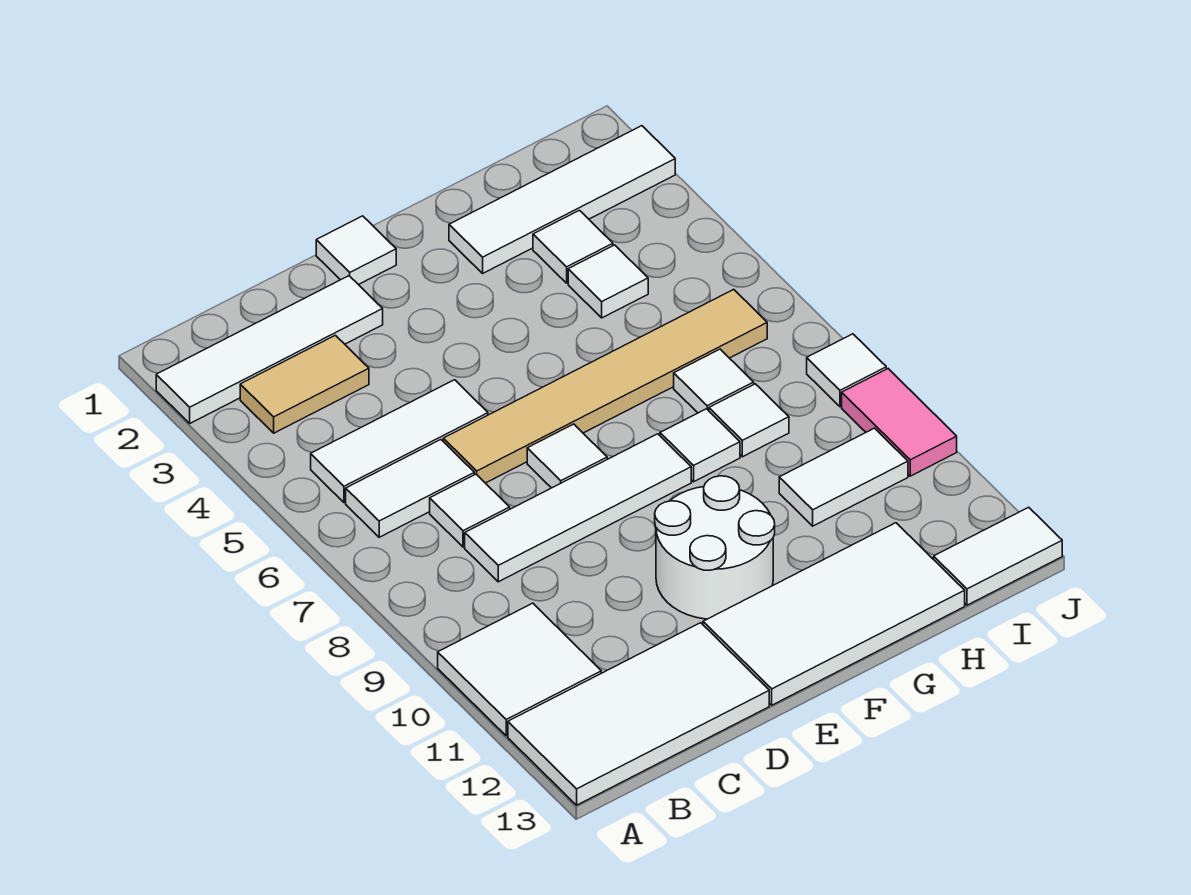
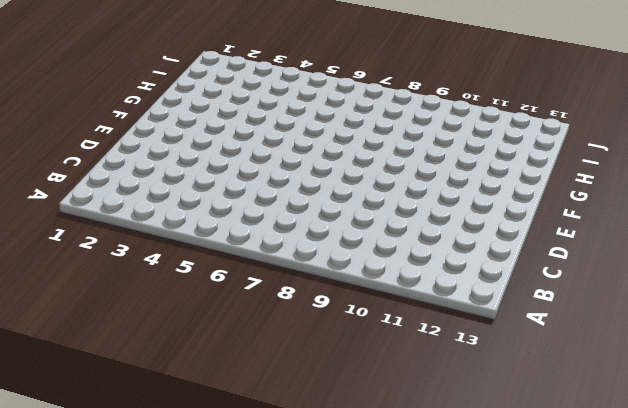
none -> white 1x4 tile [156,276,383,423]
none -> white 2x2 tile [438,603,601,736]
none -> white 2x4 tile [508,623,769,805]

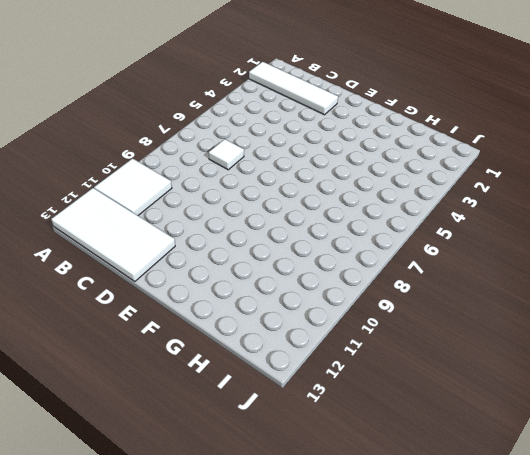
none -> tan 1x2 tile [240,335,369,433]
none -> white 1x3 tile [311,380,488,503]
none -> white 1x2 tile [346,440,474,537]

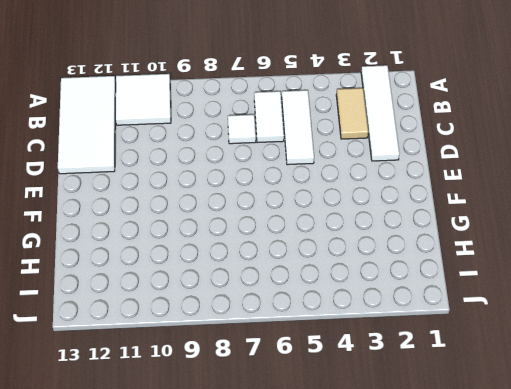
none -> white 1x4 tile [465,434,691,582]
none -> tan 1x6 tile [443,289,767,483]
none -> white 1x1 tile [316,216,396,285]

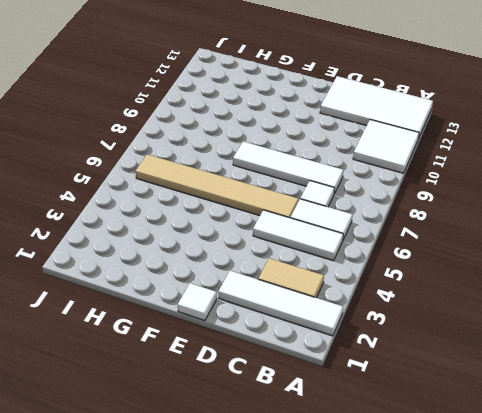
none -> white 1x1 tile [527,424,607,488]
none -> white 2x2 round brick [655,476,775,619]
none -> white 2x4 tile [703,523,965,705]

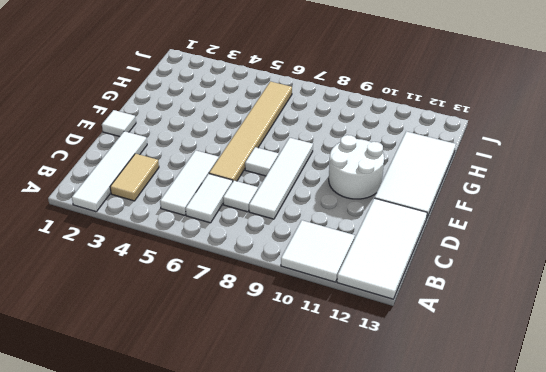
none -> white 1x4 tile [449,126,675,273]
none -> white 1x1 tile [660,409,740,482]
none -> white 1x1 tile [533,210,613,283]

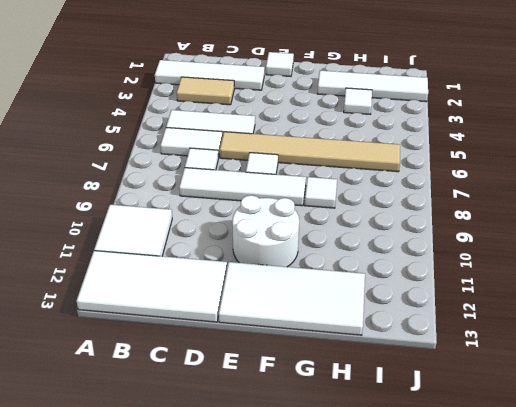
none -> white 1x1 tile [568,245,648,318]
none -> white 1x1 tile [674,349,754,413]
none -> white 1x1 tile [709,384,789,457]

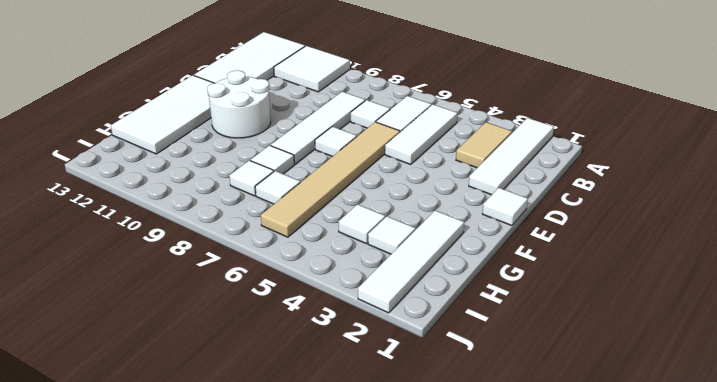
none -> white 1x2 tile [779,428,908,526]
none -> white 1x2 tile [934,507,1062,605]
none -> white 1x1 tile [807,334,886,407]

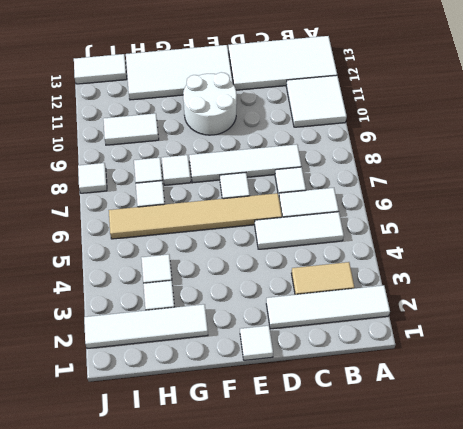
none -> pink 1x2 tile [842,369,957,476]

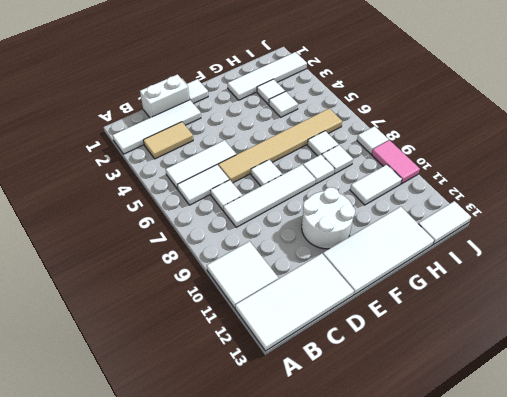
white 1x2 brick [140,74,190,118] -> none

